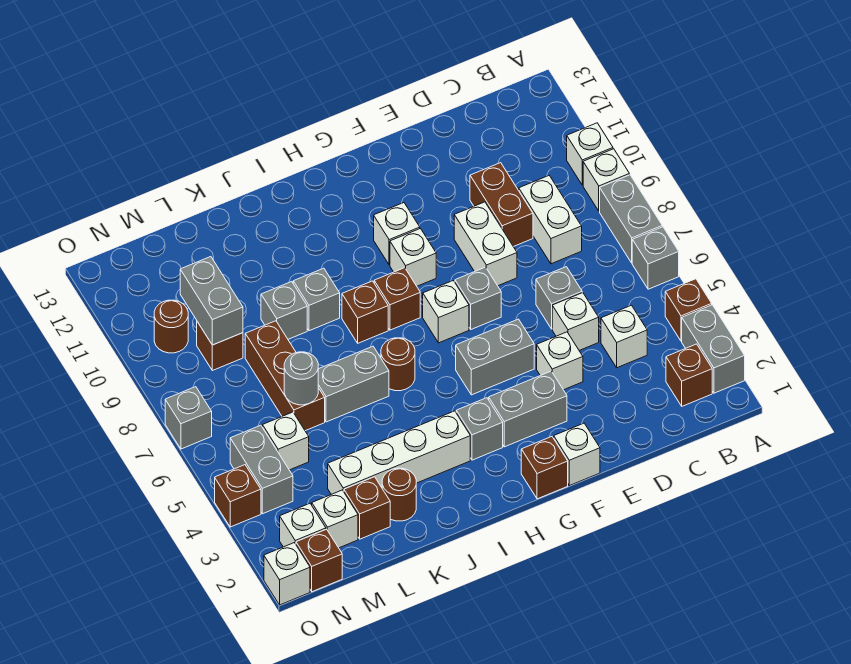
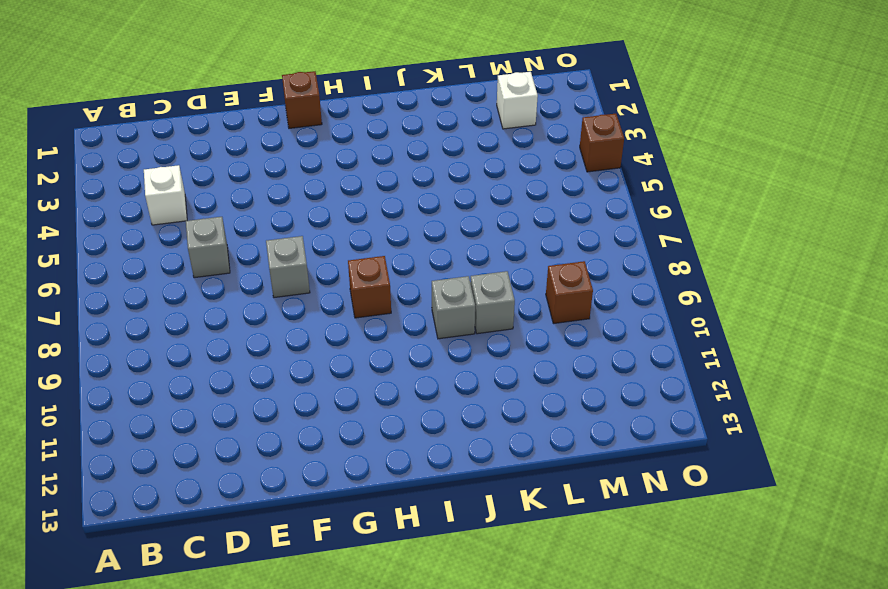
none -> grey 1x2 brick [682,305,745,393]
none -> brown 1x1 brick [665,279,712,341]
none -> grey 1x1 brick [632,227,679,289]
none -> grey 1x2 brick [600,175,662,263]

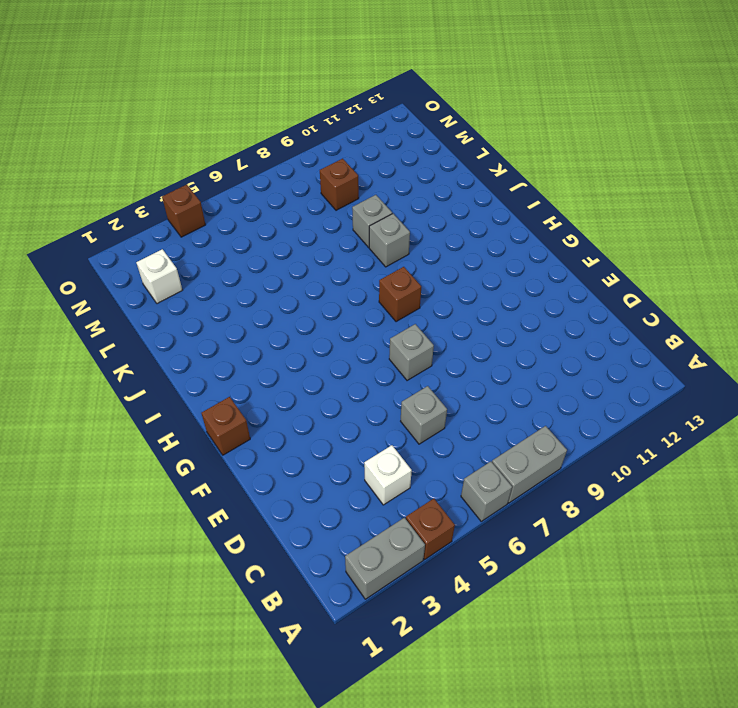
none -> white 1x1 brick [583,149,629,211]
none -> white 1x1 brick [567,123,613,185]
none -> brown 1x1 brick [666,344,712,406]
none -> white 1x2 brick [519,176,582,264]

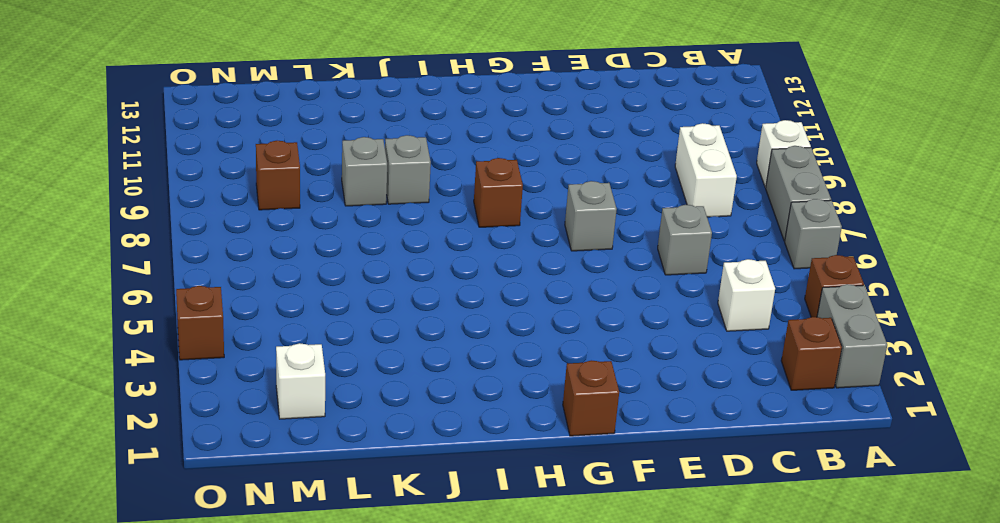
none -> white 1x1 brick [567,123,613,185]
none -> white 1x1 brick [552,293,599,350]
none -> brown 1x2 brick [470,163,533,247]
none -> white 1x1 brick [537,332,583,390]

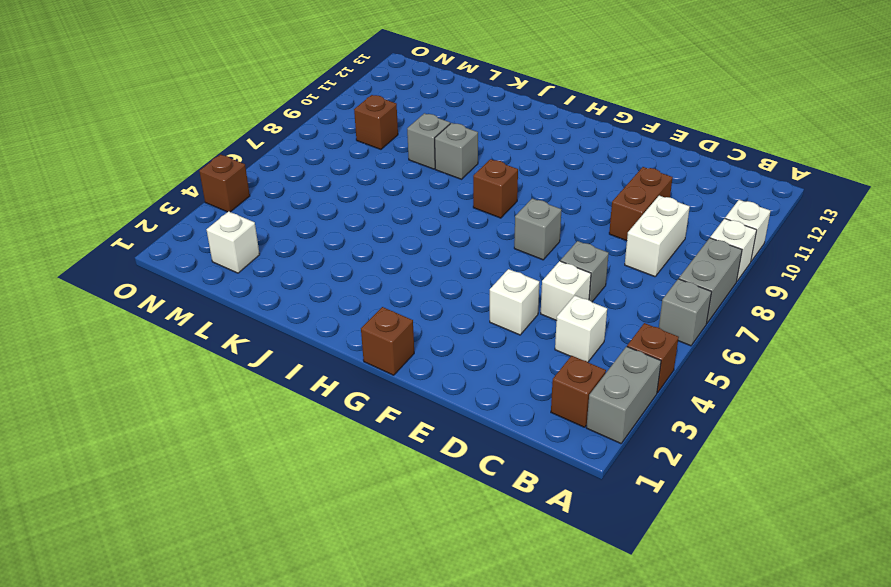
none -> white 1x2 brick [454,202,517,286]
none -> white 1x1 brick [554,423,600,486]
none -> grey 1x2 brick [489,371,567,447]
none -> grey 1x2 brick [456,319,534,395]

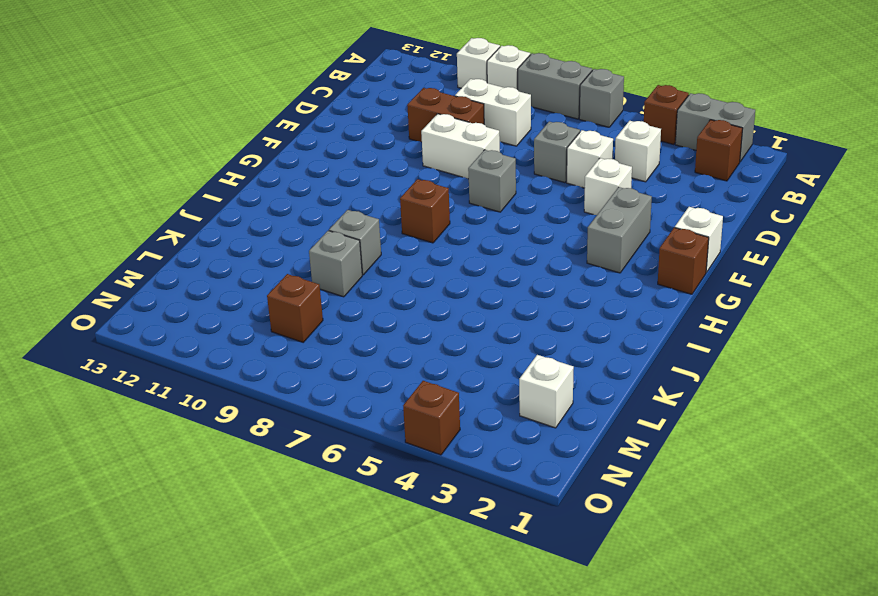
none -> grey 1x2 brick [456,319,534,395]
none -> white 1x1 brick [423,281,469,343]
none -> white 1x1 brick [390,229,436,286]
none -> white 1x1 brick [374,203,420,265]

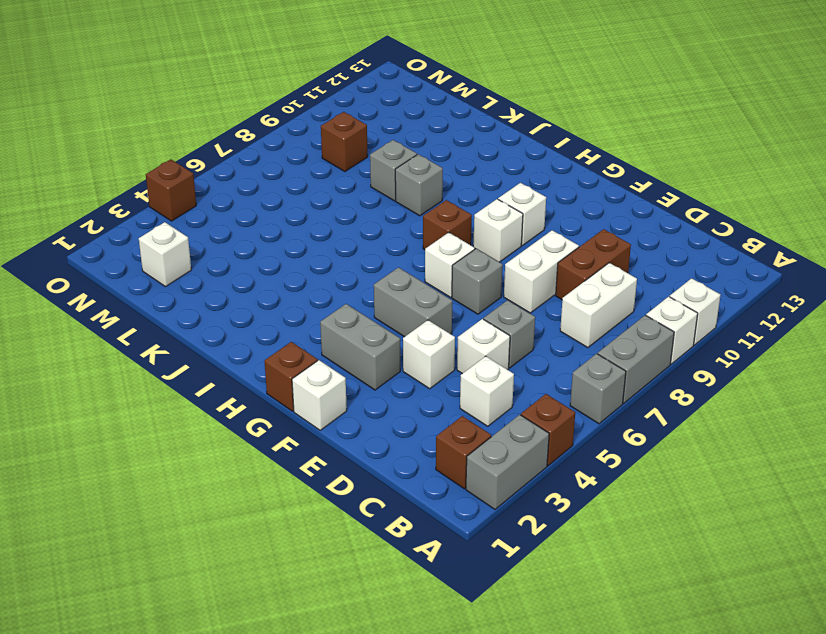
none -> grey 1x1 brick [456,398,503,460]
none -> white 1x4 brick [328,411,470,494]
none -> brown 1x1 round brick [381,338,415,391]
none -> brown 1x1 brick [342,281,388,343]

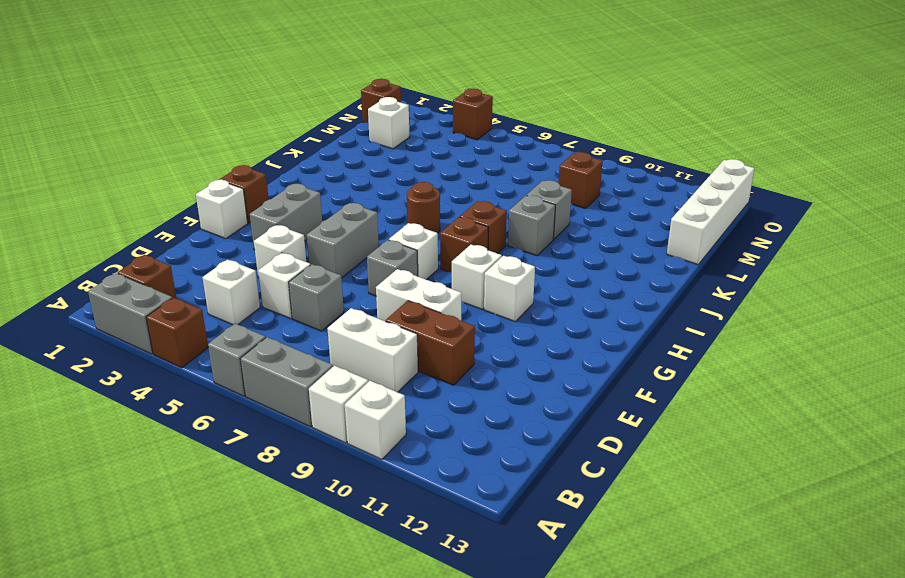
white 1x4 brick [667,159,755,264] -> white 1x4 brick moved to [328,411,470,494]
none -> grey 1x1 brick [456,398,503,460]
none -> grey 1x2 brick [318,346,389,422]
none -> brown 1x1 round brick [382,468,416,521]
none -> brown 1x1 brick [344,477,390,539]

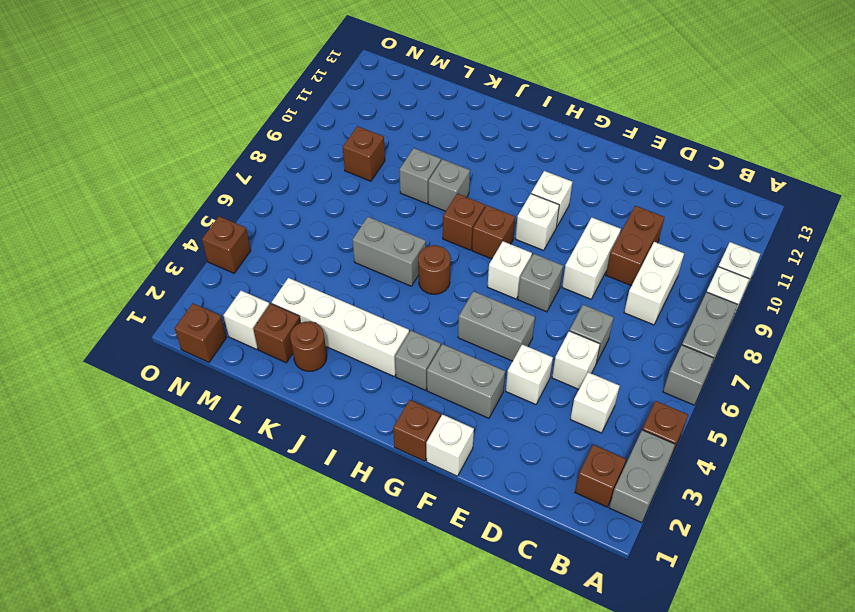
none -> brown 1x3 brick [245,321,325,431]
none -> white 1x1 brick [262,412,309,470]
none -> white 1x1 brick [280,504,326,547]
none -> grey 1x2 brick [230,425,293,514]

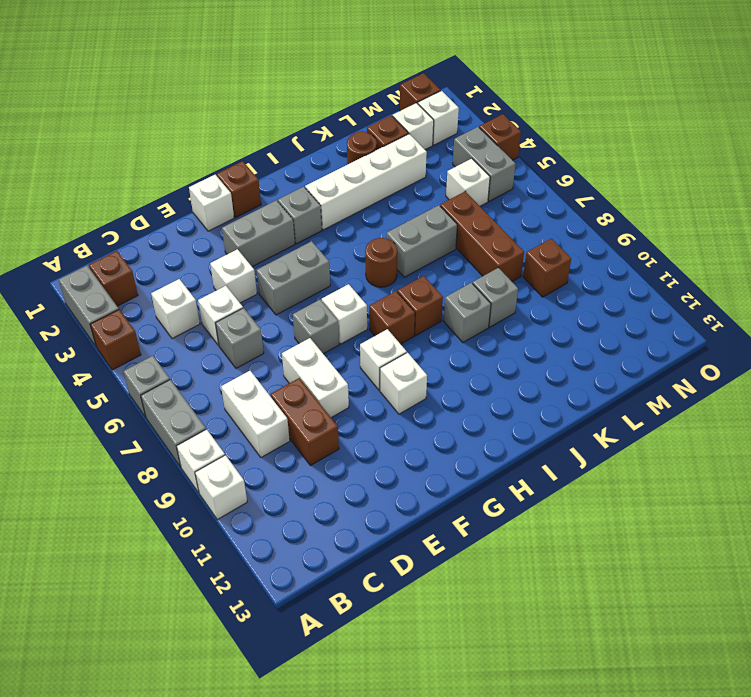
none -> brown 1x1 round brick [154,300,188,353]
none -> white 1x1 brick [264,543,310,605]
none -> grey 1x1 brick [165,387,212,449]
none -> grey 1x1 round brick [284,352,318,405]

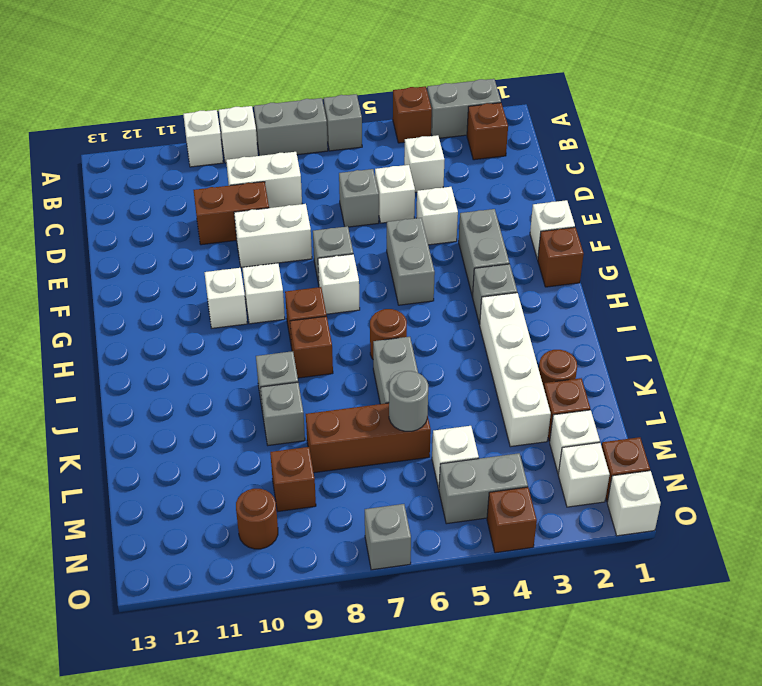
none -> grey 1x2 brick [180,257,243,345]

